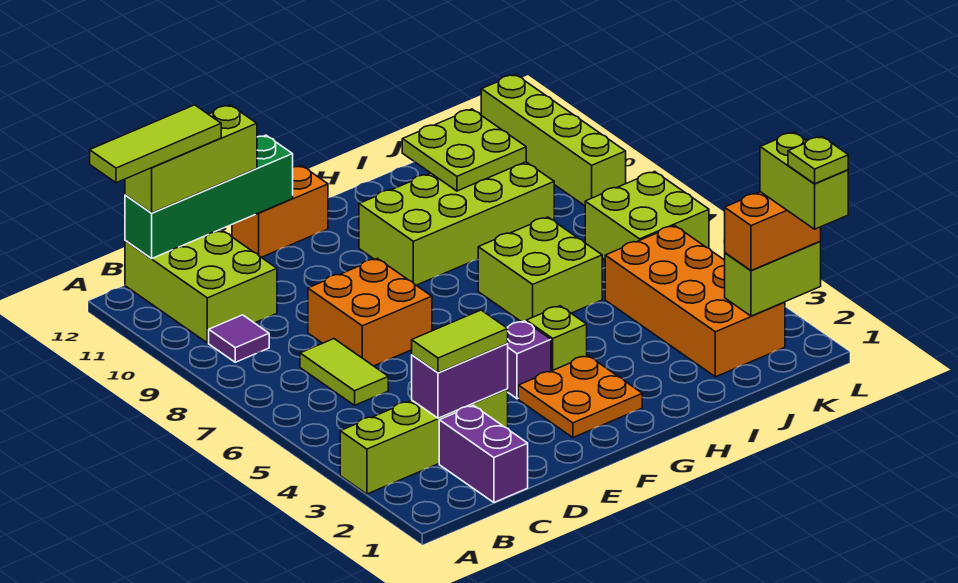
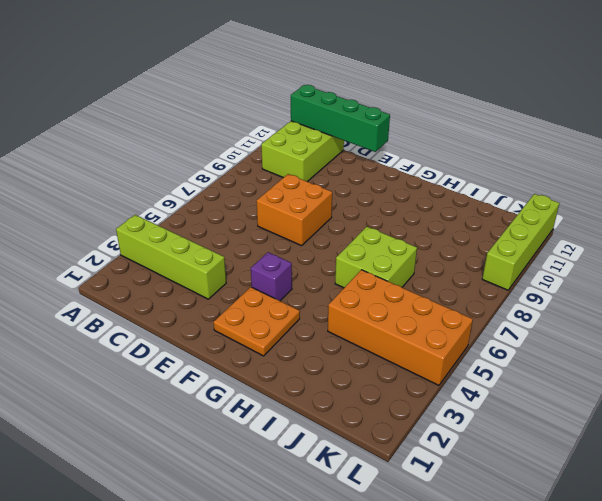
orange 2x4 brick [328,270,473,385] -> orange 2x4 brick turned to [605,226,785,377]
none -> purple 1x1 tile [209,315,269,362]
none -> purple 1x2 brick [439,405,528,502]
none -> lime 1x2 tile [300,339,388,405]

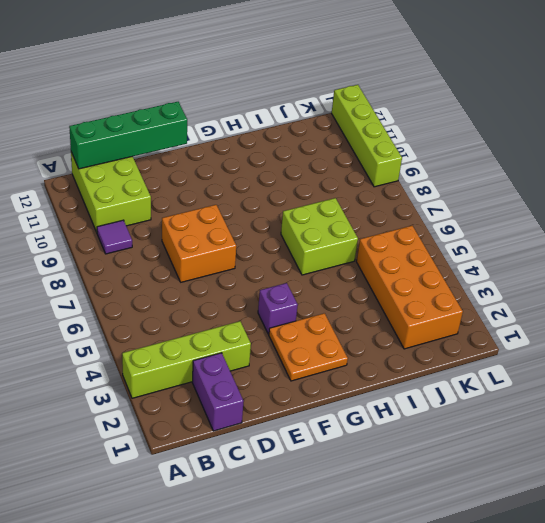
none -> lime 1x2 tile [300,339,388,405]
none -> orange 1x2 brick [232,166,328,257]
none -> lime 1x1 brick [526,306,587,371]

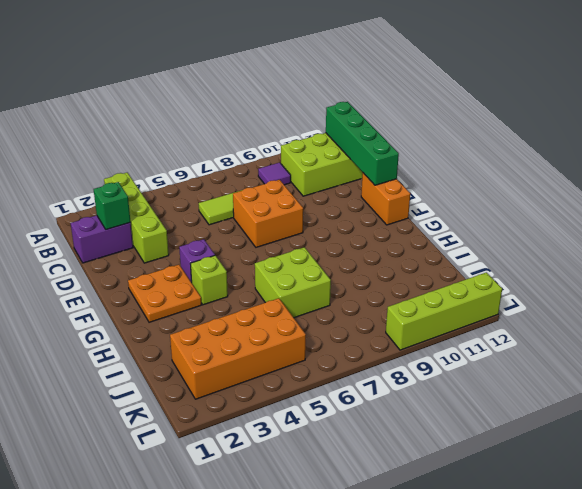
green 1x1 brick [94,182,131,230] -> none
none -> lime 2x4 brick [359,162,554,285]
none -> lime 2x2 brick [585,172,709,260]
none -> purple 1x2 brick [412,344,508,418]

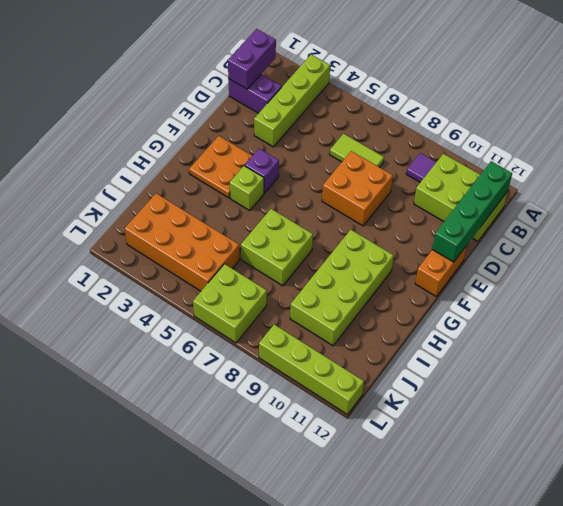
purple 1x2 brick [228,29,276,89] -> purple 1x2 brick moved to [412,344,508,418]
none -> lime 2x2 plate [402,109,526,191]
none -> lime 1x2 brick [725,242,821,316]
none -> lime 1x3 brick [125,105,257,213]

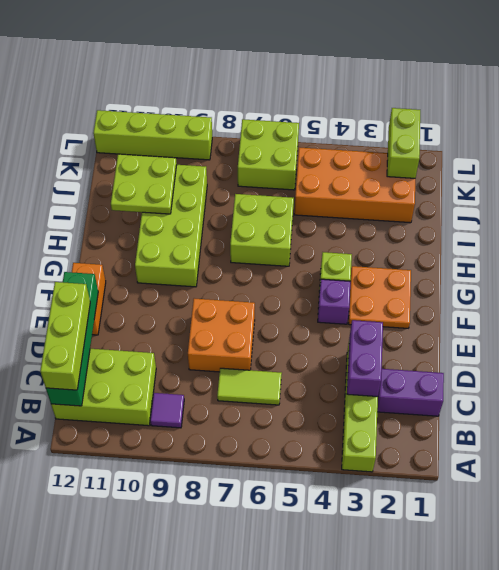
none -> lime 1x2 tile [412,310,508,373]
none -> orange 1x2 brick [725,192,821,271]
none -> lime 1x3 tile [90,105,221,183]

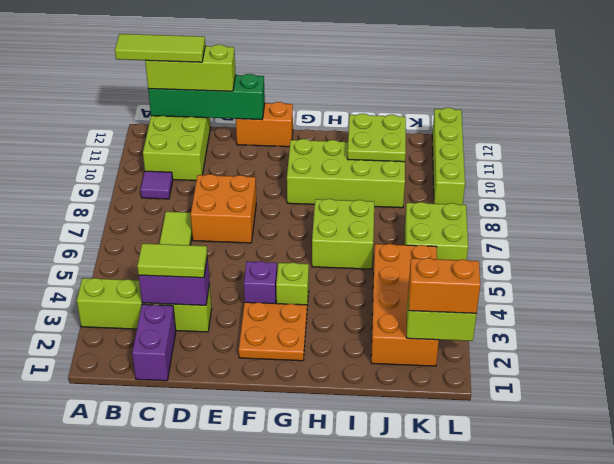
none -> lime 1x2 brick [760,132,848,229]
none -> lime 1x1 plate [788,136,848,184]

